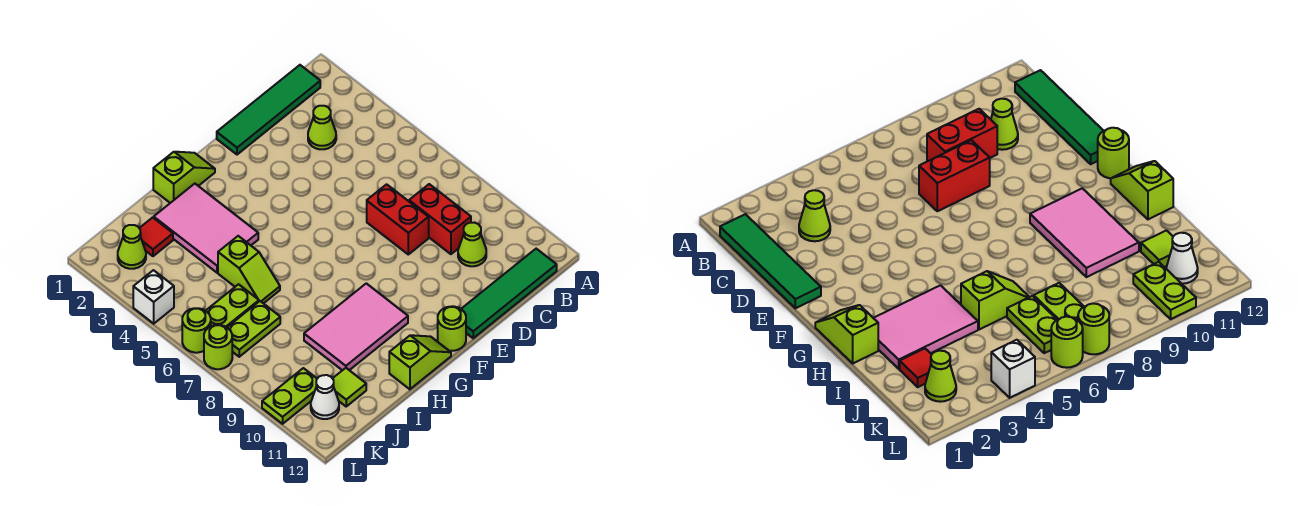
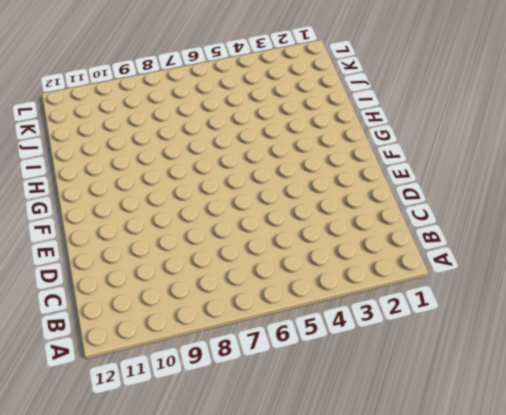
none -> green 1x4 tile [217,65,320,155]
none -> green 1x4 tile [462,249,557,338]
none -> lime 1x1 cone [308,106,336,149]

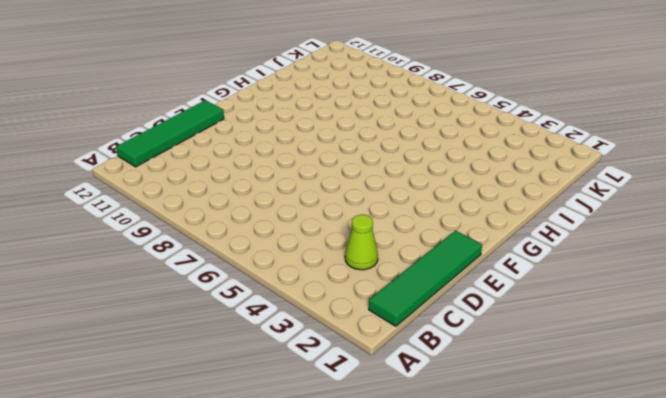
none -> red 1x2 brick [409,184,471,254]
none -> lime 1x1 cone [458,223,486,266]
none -> red 1x2 brick [367,184,429,254]

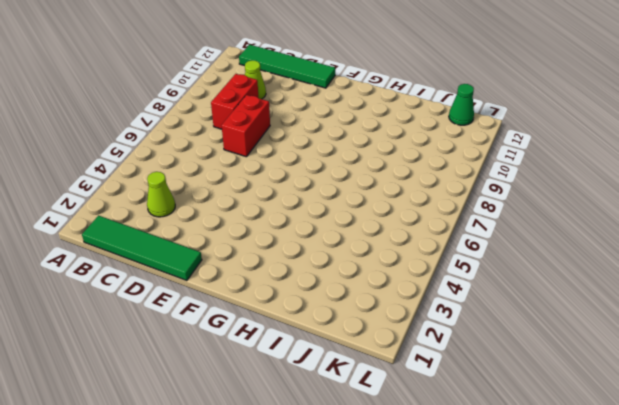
green 1x1 cone [449,84,474,125] -> none
none -> lime 1x1 round brick [438,306,466,351]
none -> lime 1x2 slope [153,152,215,203]
none -> pink 2x3 tile [304,283,408,370]

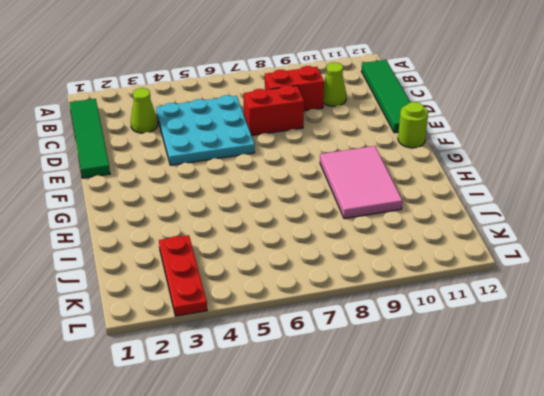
cyan 3x3 plate [156,95,255,165] -> none
red 1x3 plate [159,235,207,316] -> none
none -> lime 1x2 slope [153,152,215,203]
none -> lime 1x2 slope [389,335,451,389]
none -> pink 2x3 tile [154,184,258,273]

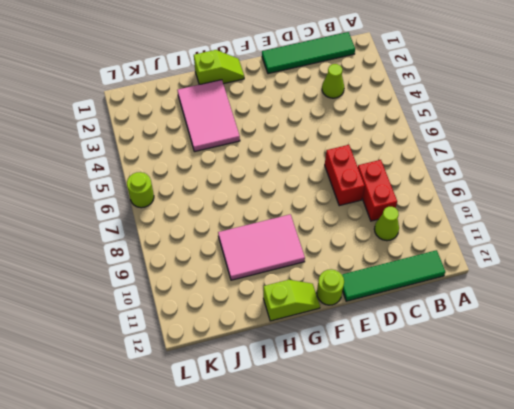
none -> lime 1x2 slope [218,236,280,304]
none -> red 1x1 tile [139,217,173,256]
none -> lime 1x2 plate [206,284,259,327]

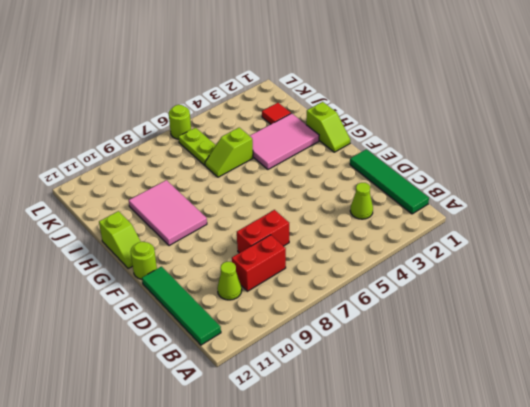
none -> lime 1x2 plate [227,301,280,357]
none -> lime 1x1 tile [333,368,366,406]
none -> lime 1x1 cone [118,225,146,269]

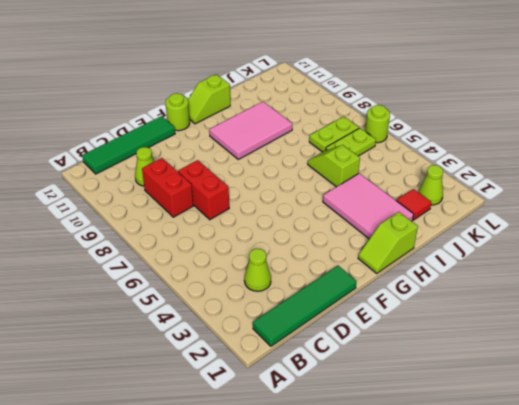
none -> lime 1x1 tile [333,368,366,406]
none -> lime 1x2 plate [262,368,317,424]
none -> white 1x1 cone [311,375,339,419]

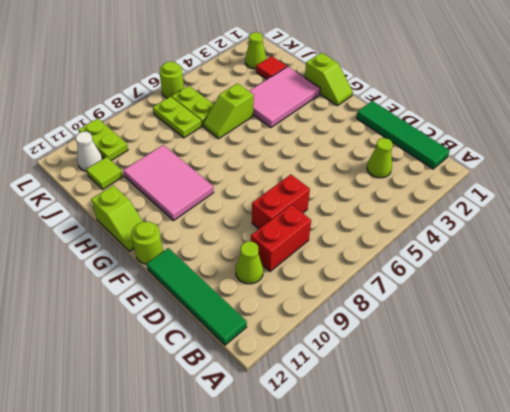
none -> white 1x1 brick [133,270,174,324]
none -> lime 1x1 round brick [204,325,232,369]

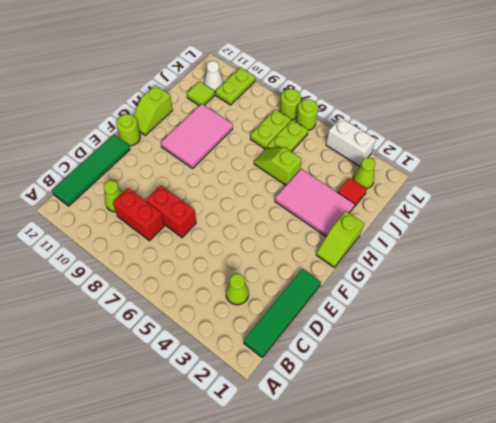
white 1x2 brick [326,118,376,166] -> white 1x1 brick [133,270,174,324]

